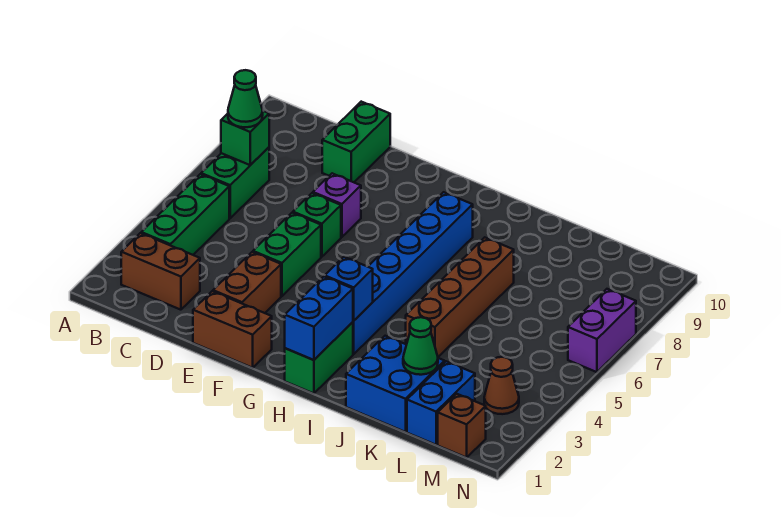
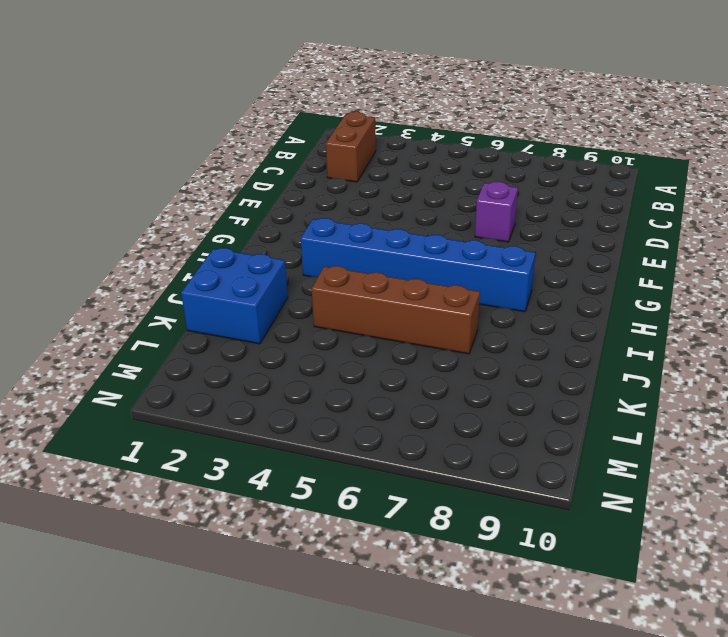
none -> green 1x3 brick [141,174,229,255]
none -> green 1x2 brick [201,147,269,218]
none -> green 1x2 brick [322,102,390,182]

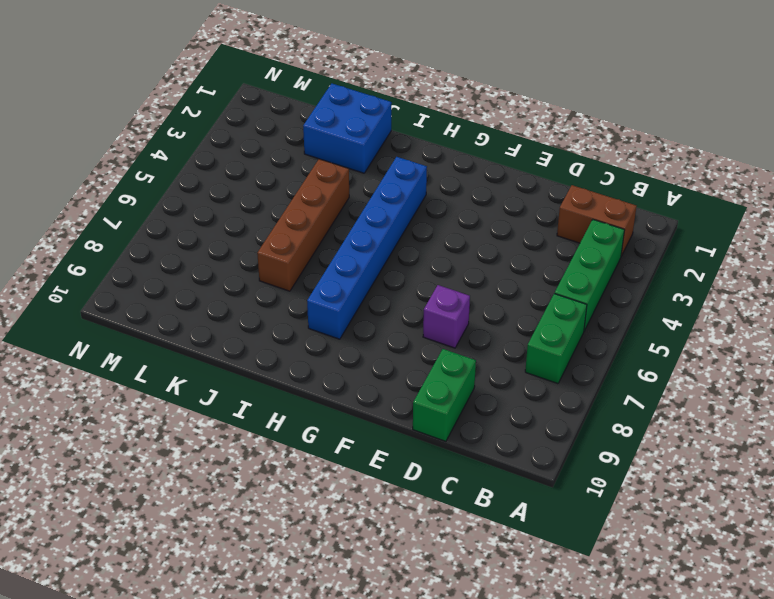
none -> brown 1x2 brick [193,291,272,368]
none -> brown 1x2 brick [213,252,281,313]
none -> green 1x2 brick [253,213,321,296]

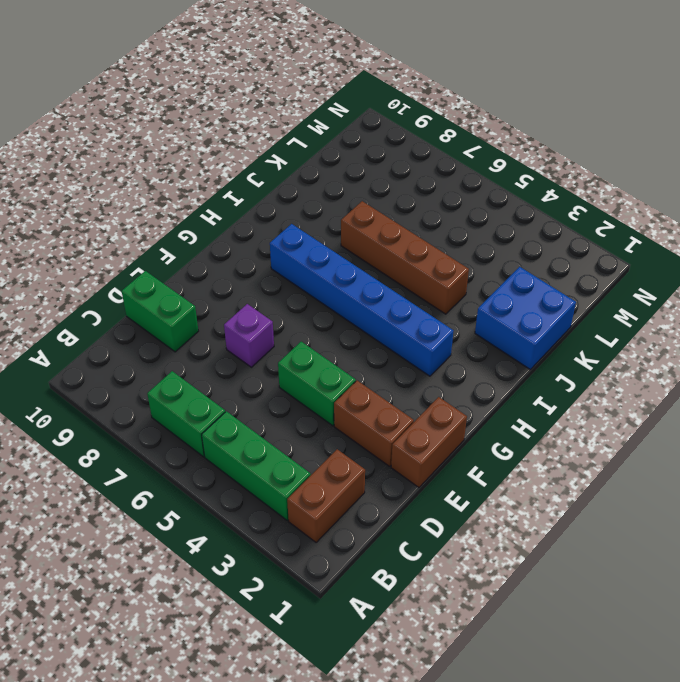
none -> green 1x1 brick [293,193,341,257]
none -> green 1x2 brick [285,322,353,393]
none -> blue 1x2 brick [407,361,475,445]

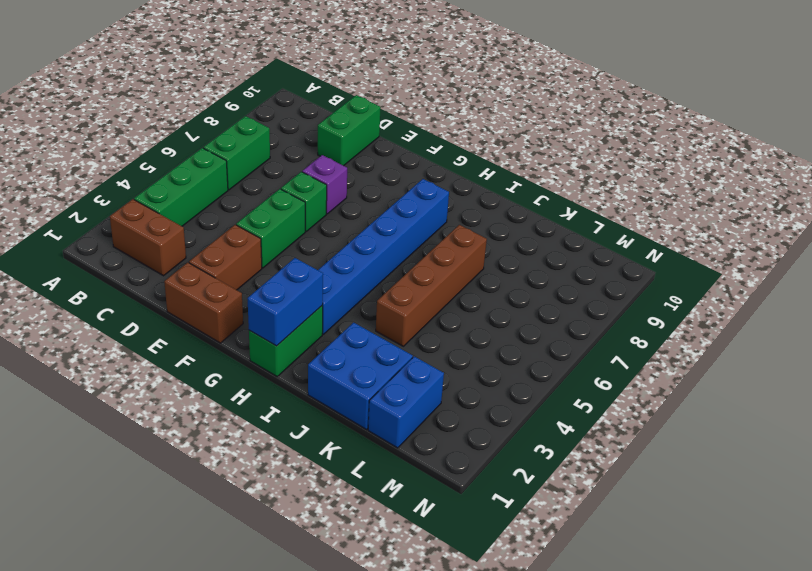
none -> brown 1x1 brick [438,394,486,458]
none -> brown 1x1 cone [484,357,519,414]
none -> purple 1x2 brick [568,289,636,372]

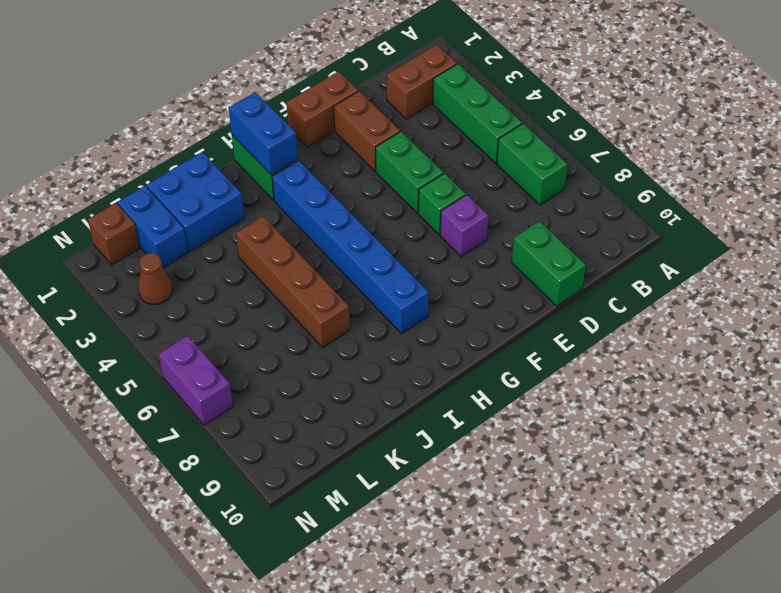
none -> green 1x1 brick [221,111,269,165]
none -> blue 1x1 brick [325,257,373,321]
none -> green 1x1 cone [403,317,438,375]

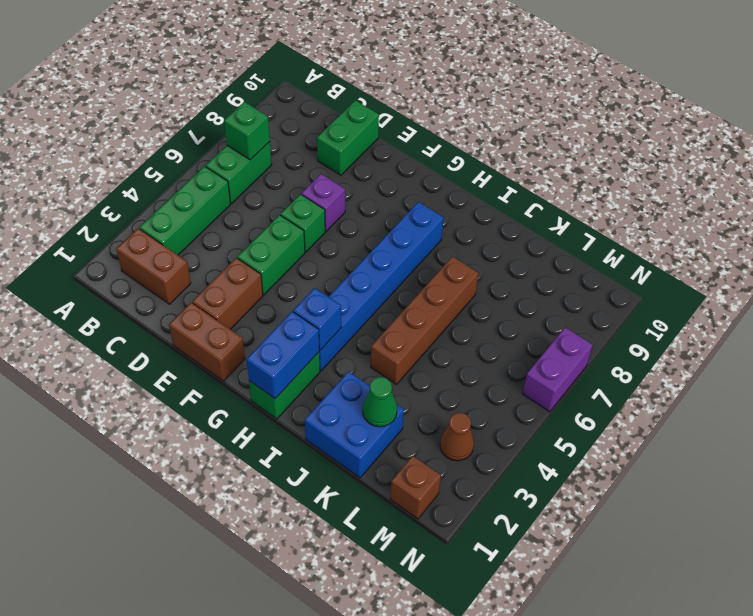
none -> blue 1x2 brick [407,361,475,445]
none -> green 1x1 cone [228,70,263,127]

